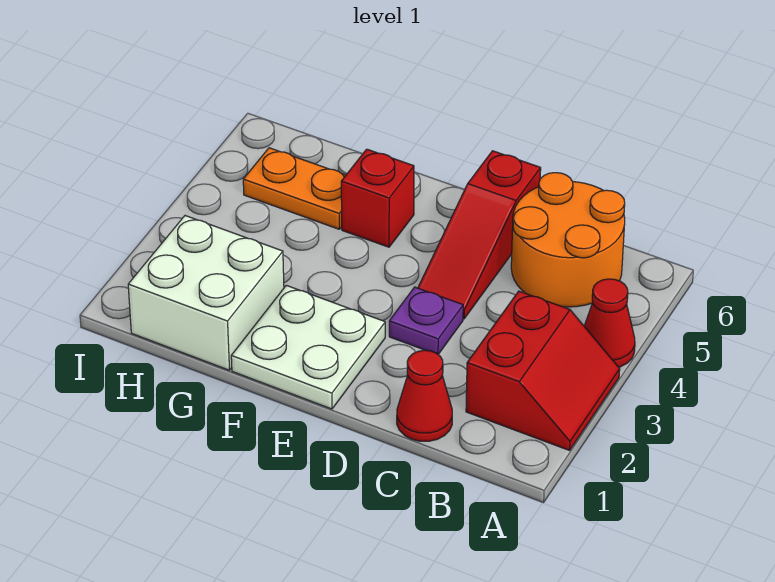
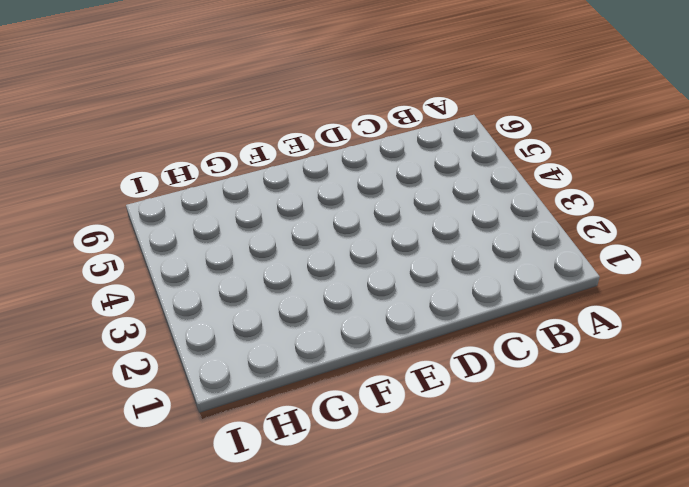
none -> red 2x2 slope [466,291,620,450]
none -> red 1x1 cone [584,279,635,367]

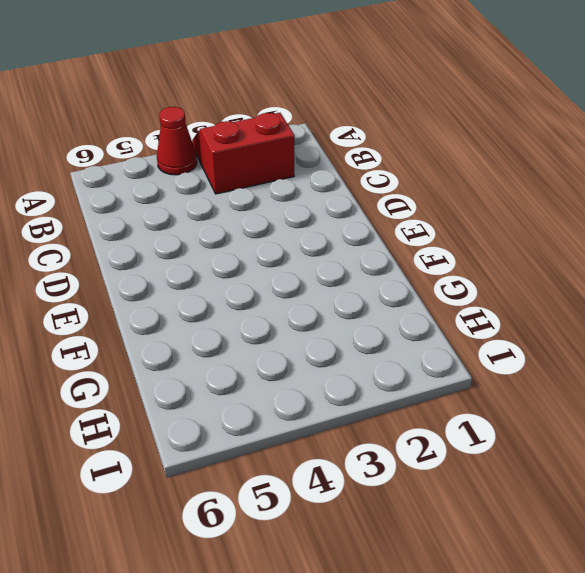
none -> orange 2x2 round brick [511,173,625,307]
none -> red 1x1 cone [397,350,452,441]

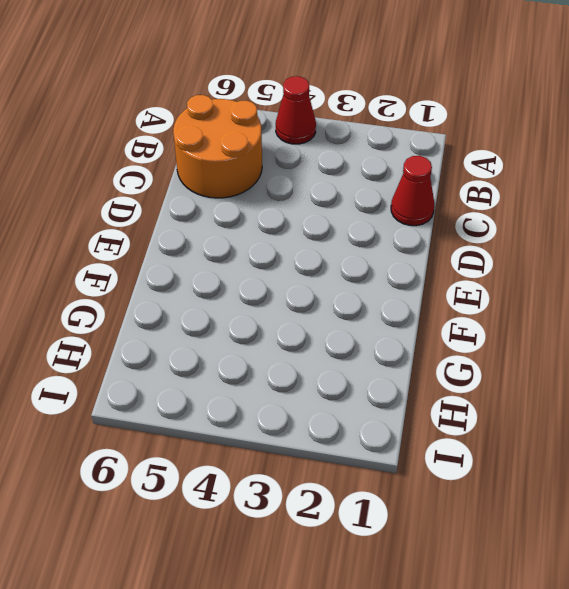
none -> red 2x2 slope [466,291,620,450]
none -> purple 1x1 plate [389,287,463,354]

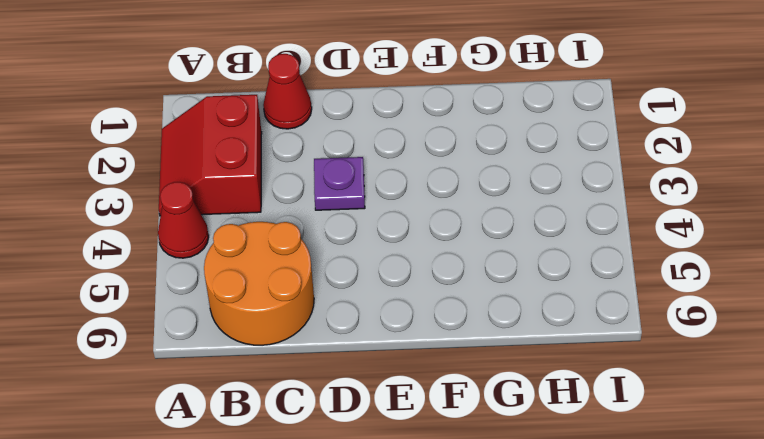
none -> red 1x3 slope [418,151,541,319]
none -> white 2x2 plate [231,285,385,409]

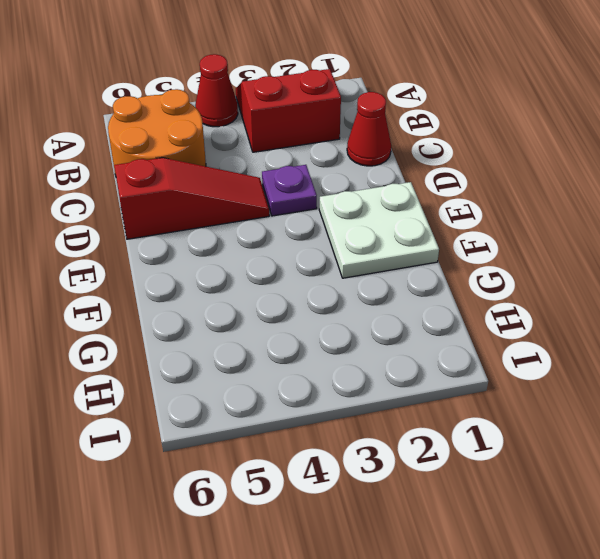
none -> red 1x1 brick [341,149,414,247]
none -> white 2x2 brick [128,216,284,370]

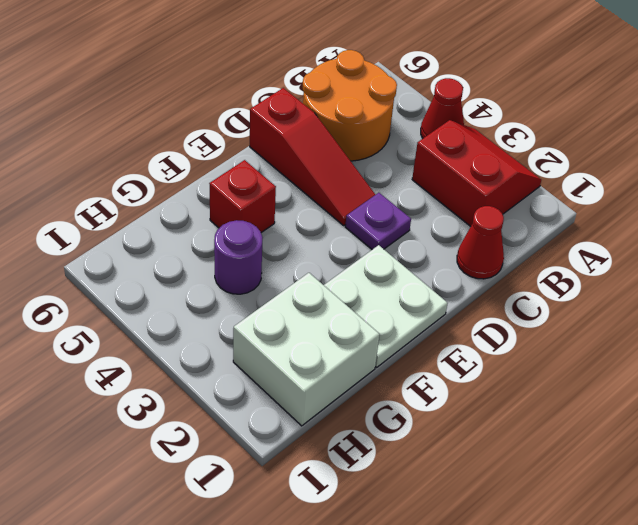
purple 1x1 round brick [214,220,263,294] -> none
none -> orange 1x2 plate [243,148,346,229]

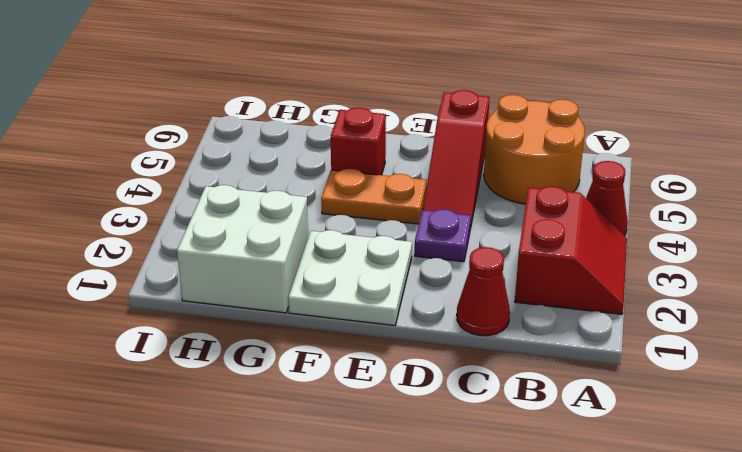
orange 1x2 plate [321,169,427,224] -> orange 1x2 plate moved to [243,148,346,229]

